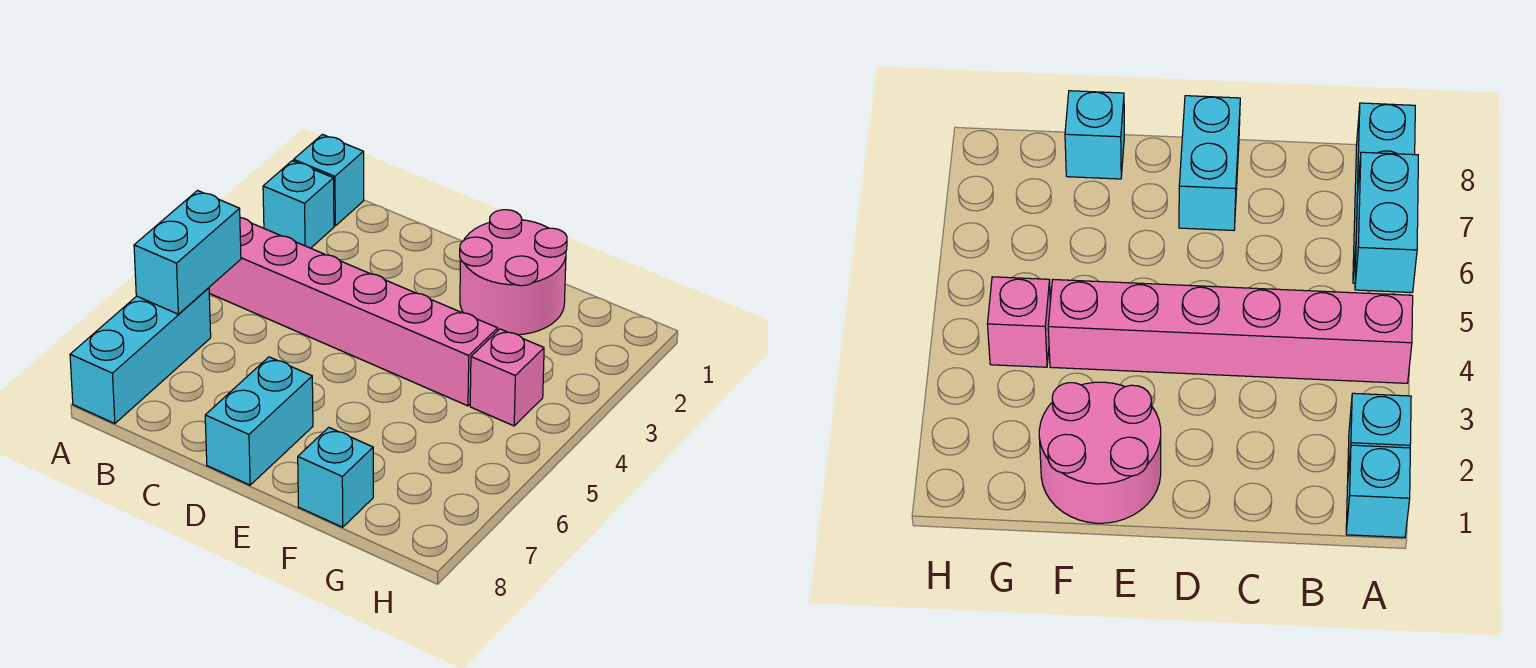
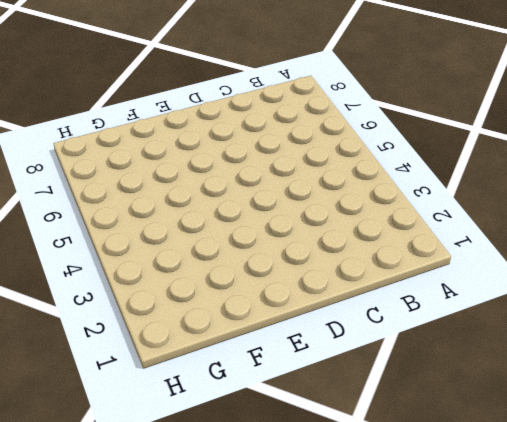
none -> cyan 1x1 brick [294,134,364,226]
none -> cyan 1x1 brick [263,161,334,248]

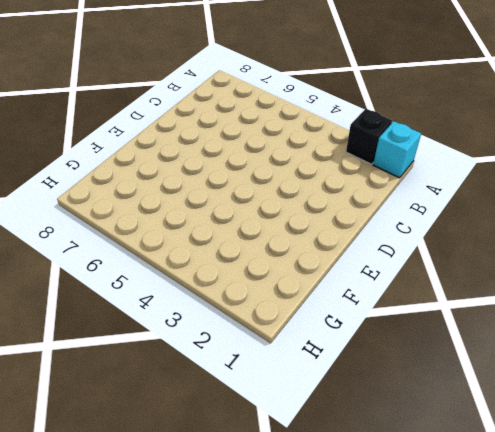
black 1x1 brick [346,109,392,164] -> cyan 1x1 brick [263,161,334,248]
none -> pink 1x6 brick [209,218,498,406]
none -> cyan 1x3 brick [70,288,211,424]

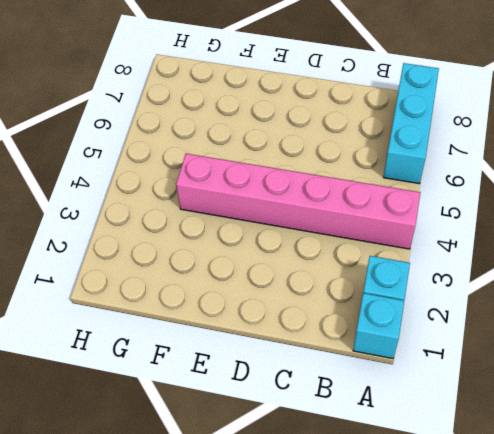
none -> cyan 1x2 brick [205,357,313,485]
none -> pink 2x2 round brick [460,210,567,335]

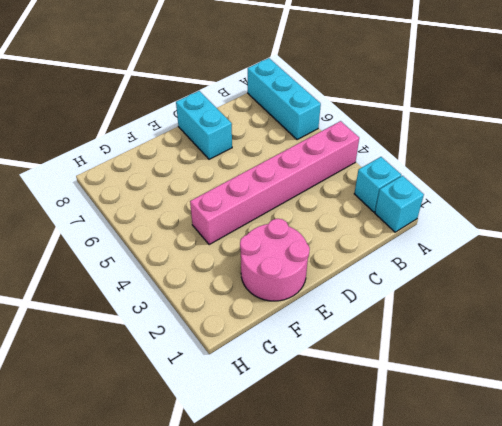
none -> cyan 1x1 brick [298,427,373,527]
none -> pink 1x1 brick [470,329,544,426]

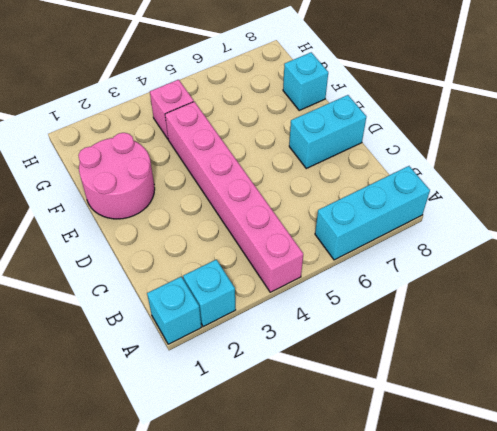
none -> cyan 1x2 brick [134,191,241,314]

